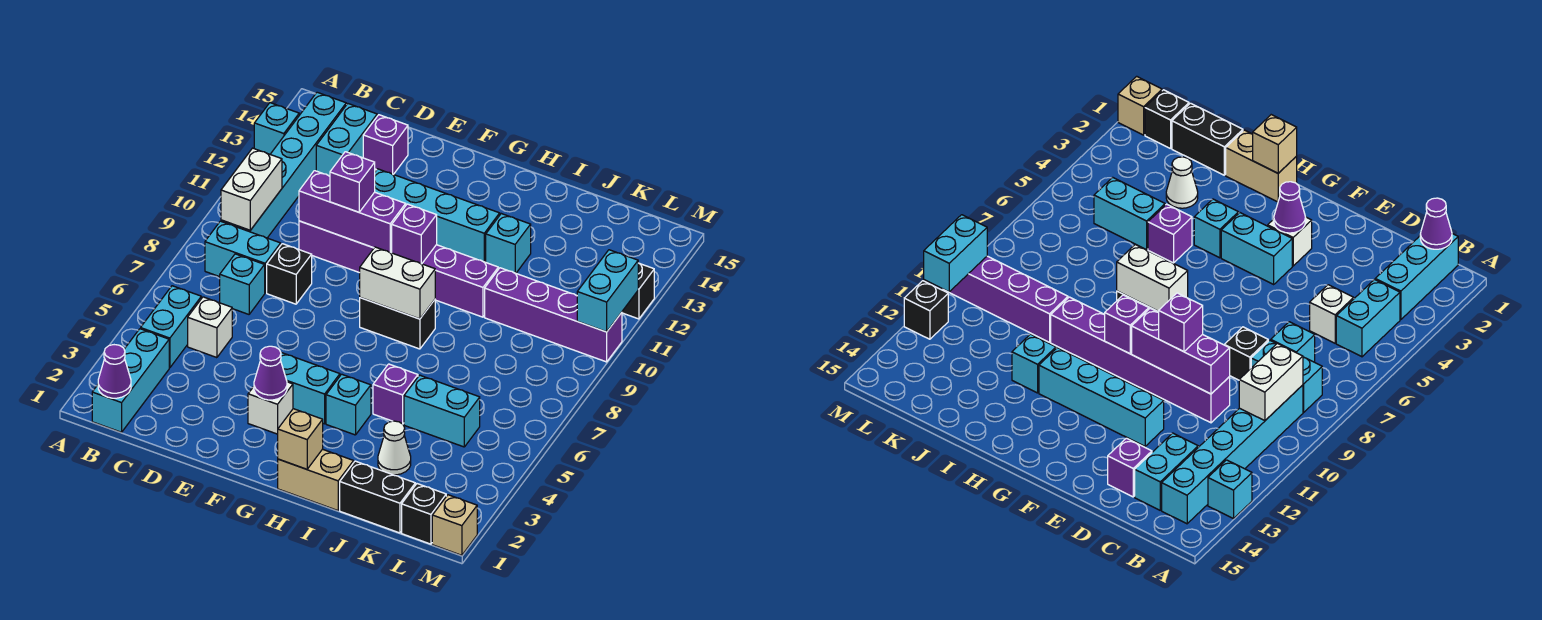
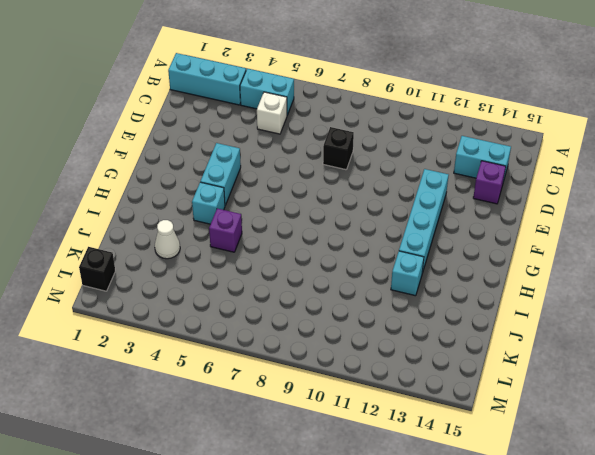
none -> cyan 1x1 brick [254,103,299,154]
none -> cyan 1x2 brick [205,221,281,293]
none -> cyan 1x6 brick [221,92,346,238]
none -> cyan 1x1 brick [220,254,265,314]

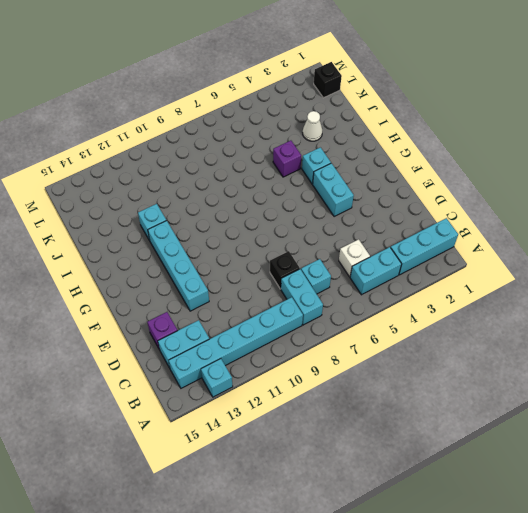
none -> purple 1x6 brick [299,221,498,317]
none -> white 1x1 brick [248,382,293,434]
none -> black 1x2 brick [360,298,435,349]
none -> tan 1x2 brick [278,449,354,511]

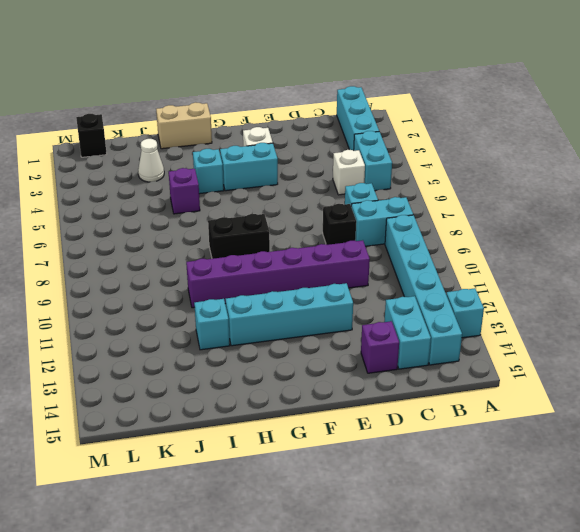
none -> black 1x2 brick [340,461,415,533]
none -> cyan 1x2 brick [404,375,480,447]
none -> purple 1x4 brick [485,268,622,362]
none -> tan 1x1 brick [432,495,477,555]

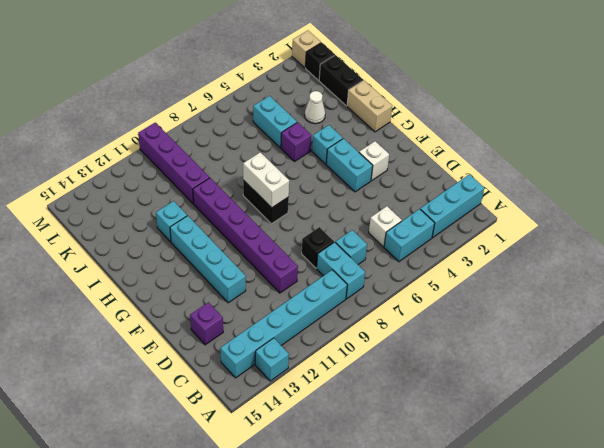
none -> cyan 1x2 brick [316,104,377,176]
none -> black 1x1 brick [622,263,654,319]
none -> purple 1x1 cone [98,345,131,398]
none -> white 1x2 brick [221,148,282,230]

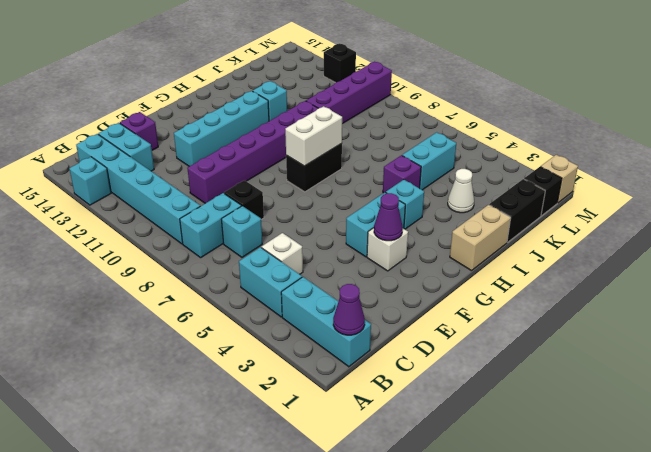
none -> white 1x2 brick [221,148,282,230]
none -> purple 1x3 brick [299,171,406,253]
none -> purple 1x1 brick [392,204,437,264]
none -> tan 1x1 brick [278,409,323,469]

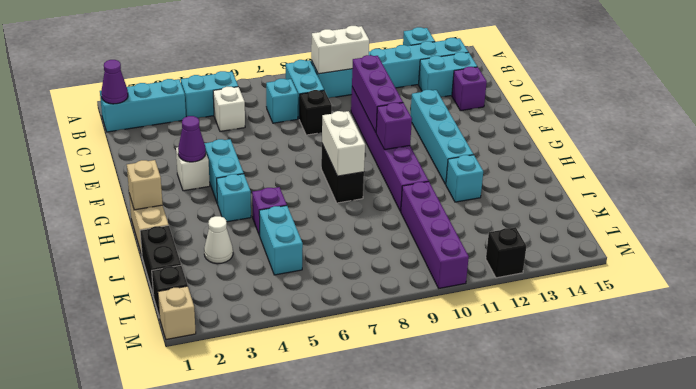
none -> cyan 1x2 brick [577,250,638,332]
none -> purple 1x1 brick [330,152,375,212]

